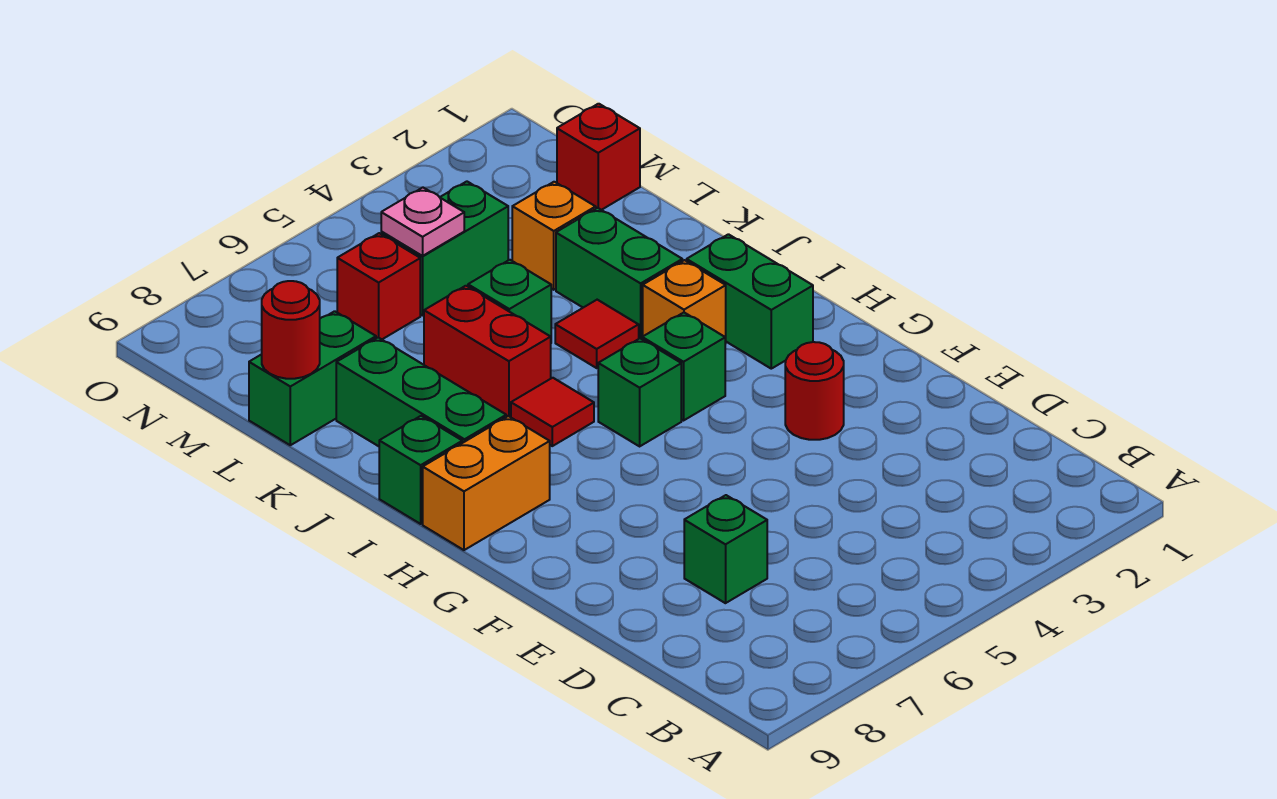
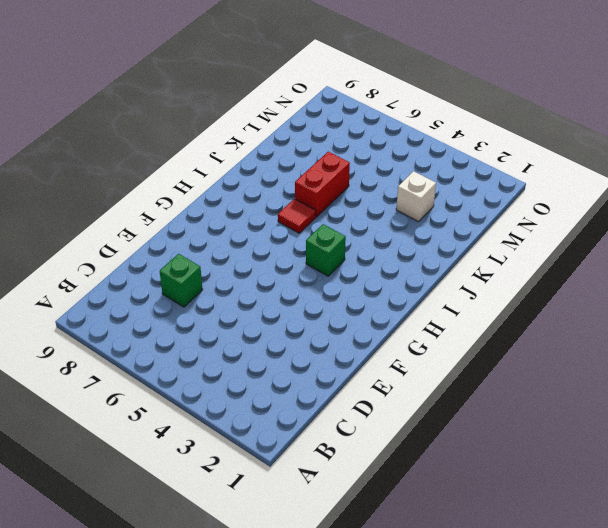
white 1x1 brick [396,171,436,222] -> orange 1x1 brick [512,182,596,290]
none -> red 1x1 round brick [785,342,844,440]
none -> green 1x2 brick [687,234,813,369]
none -> green 1x1 brick [598,338,681,446]

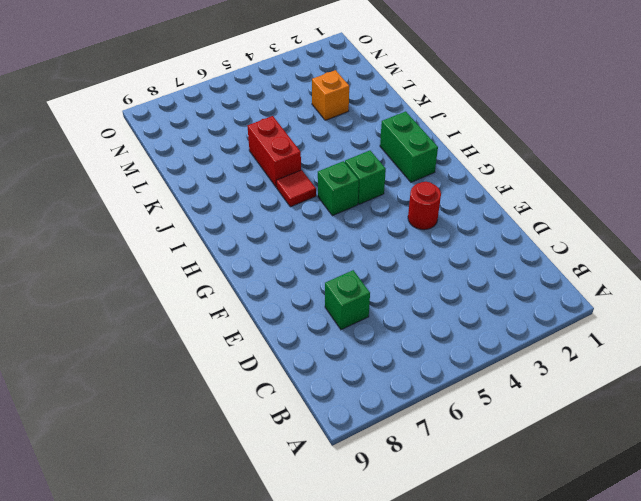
none -> orange 1x2 brick [423,416,550,550]
none -> orange 1x1 brick [643,260,726,344]
none -> green 1x3 brick [336,337,506,446]

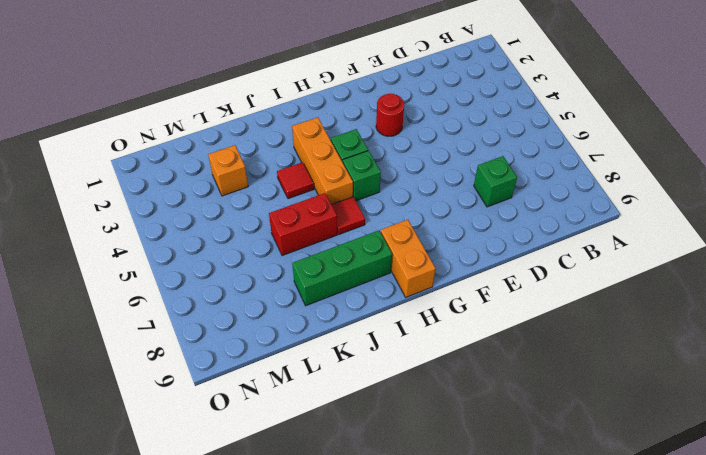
orange 1x3 brick [292,117,353,204] -> orange 1x1 brick [643,260,726,344]
none -> green 1x2 brick [687,234,813,369]
none -> green 1x1 brick [379,416,462,524]
none -> green 1x2 brick [556,208,682,339]

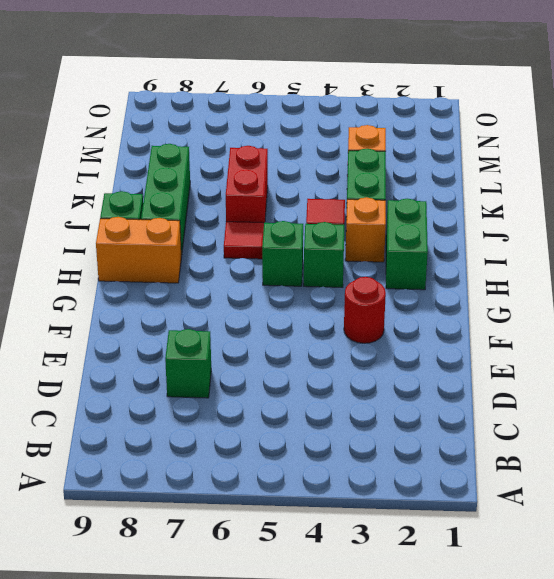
none -> green 1x1 brick [468,260,551,337]
none -> green 1x2 brick [249,311,376,445]
none -> red 1x1 brick [557,104,640,210]

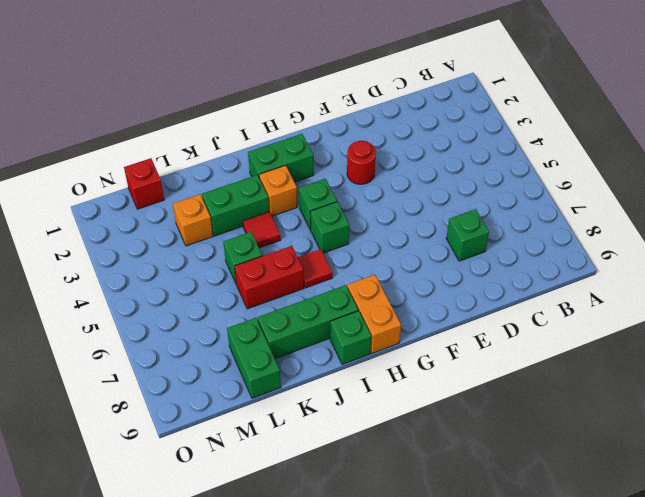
none -> green 1x2 brick [381,181,508,315]
none -> red 1x1 brick [337,233,420,339]
none -> red 1x1 round brick [262,281,320,379]

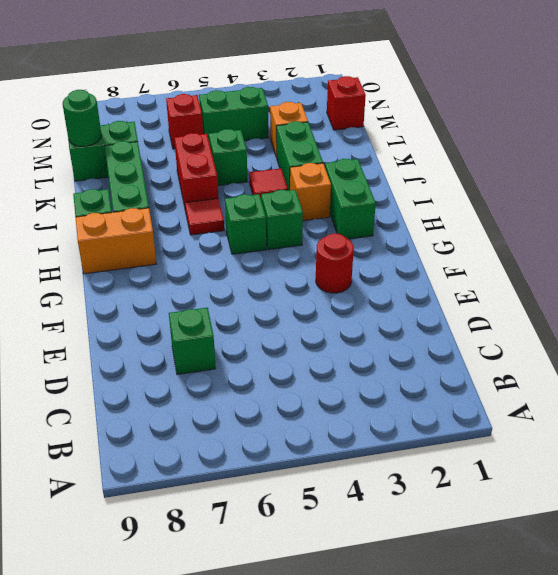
green 1x1 round brick [63,90,101,146] -> red 1x1 round brick [262,281,320,379]
none -> pink 1x1 plate [381,187,464,256]

